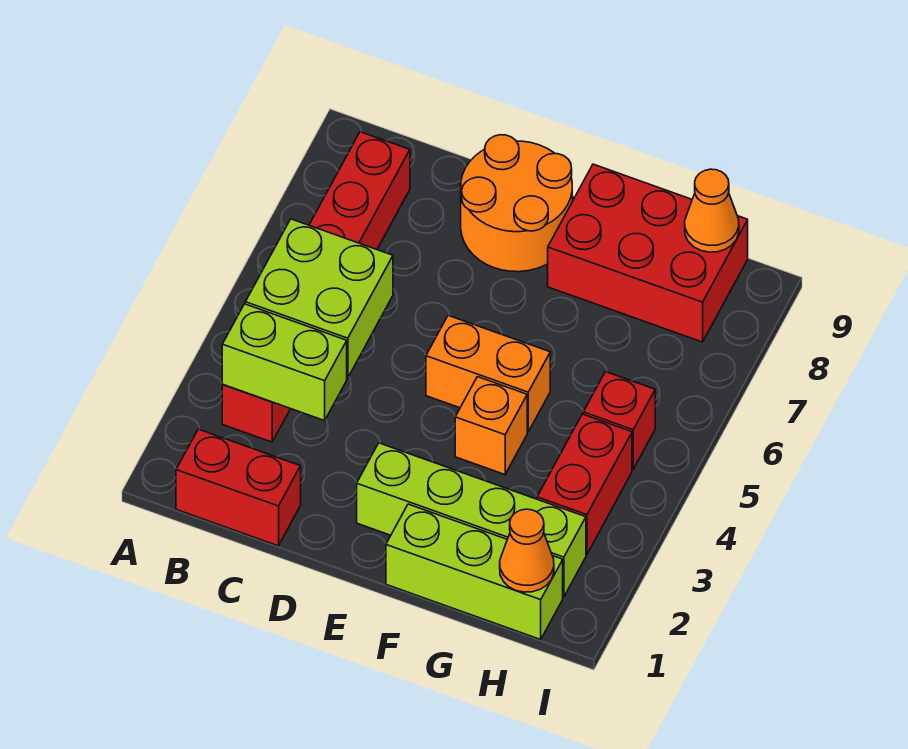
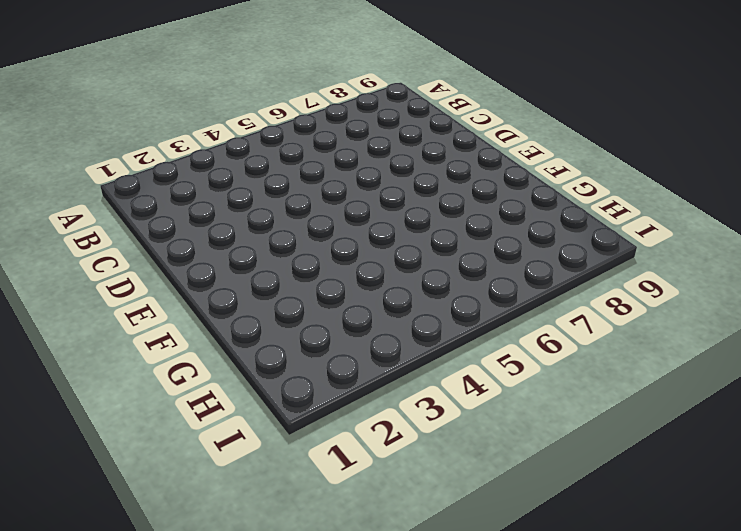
none -> red 1x2 brick [176,429,301,546]
none -> red 1x6 brick [222,132,410,442]
none -> orange 2x2 round brick [461,135,572,272]

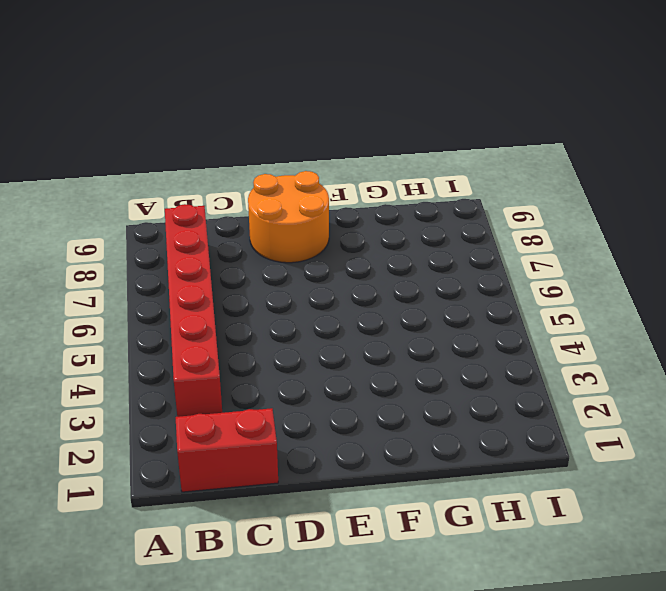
none -> lime 1x4 brick [357,443,586,597]
none -> orange 1x2 brick [426,316,550,432]
none -> lime 1x3 brick [386,504,563,639]

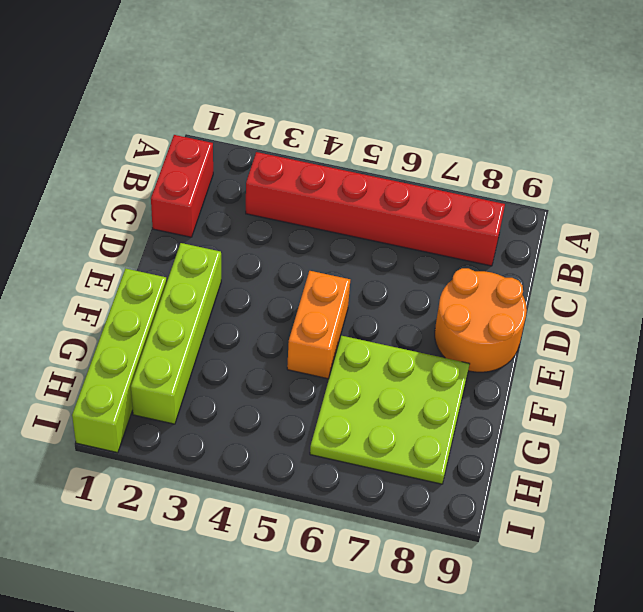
lime 1x4 brick [72,269,167,453] -> lime 1x3 brick [386,504,563,639]
lime 3x3 plate [310,336,469,484] -> red 2x3 brick [548,164,748,342]
none -> orange 1x1 brick [455,377,527,474]
none -> red 1x2 brick [537,414,632,555]
none -> red 1x1 brick [583,372,655,469]

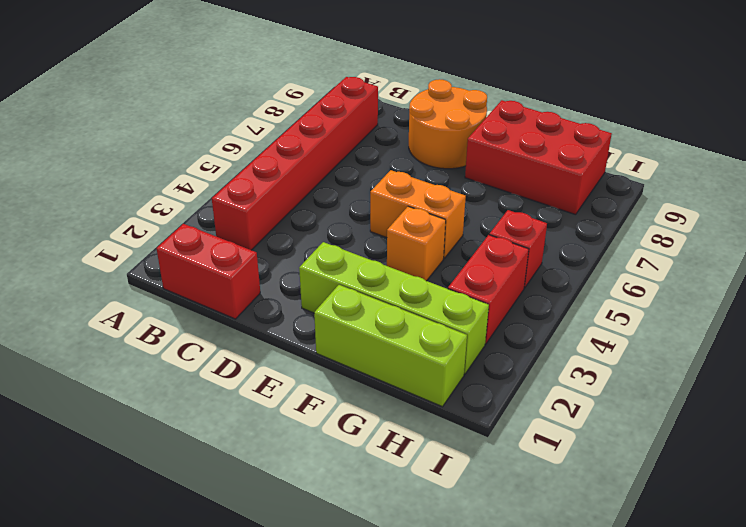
none -> lime 1x2 brick [222,304,347,421]
none -> lime 2x2 brick [245,219,393,378]
none -> orange 1x1 cone [500,509,554,592]

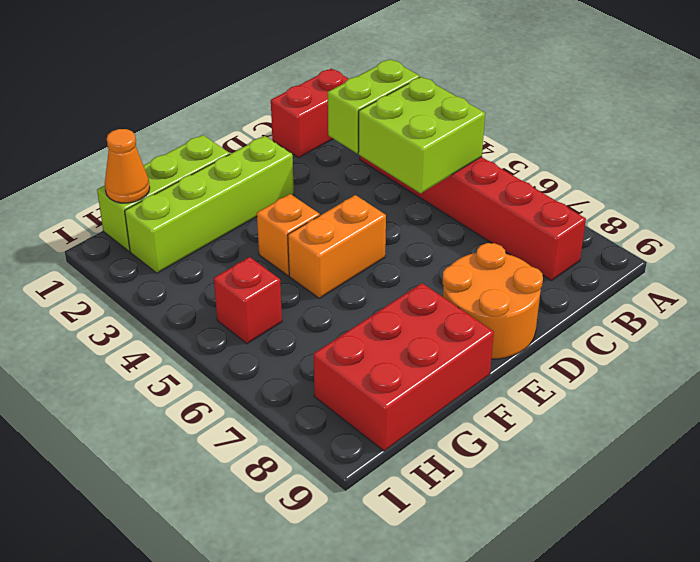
none -> red 1x2 brick [537,414,632,555]
none -> orange 1x1 cone [685,169,739,252]

